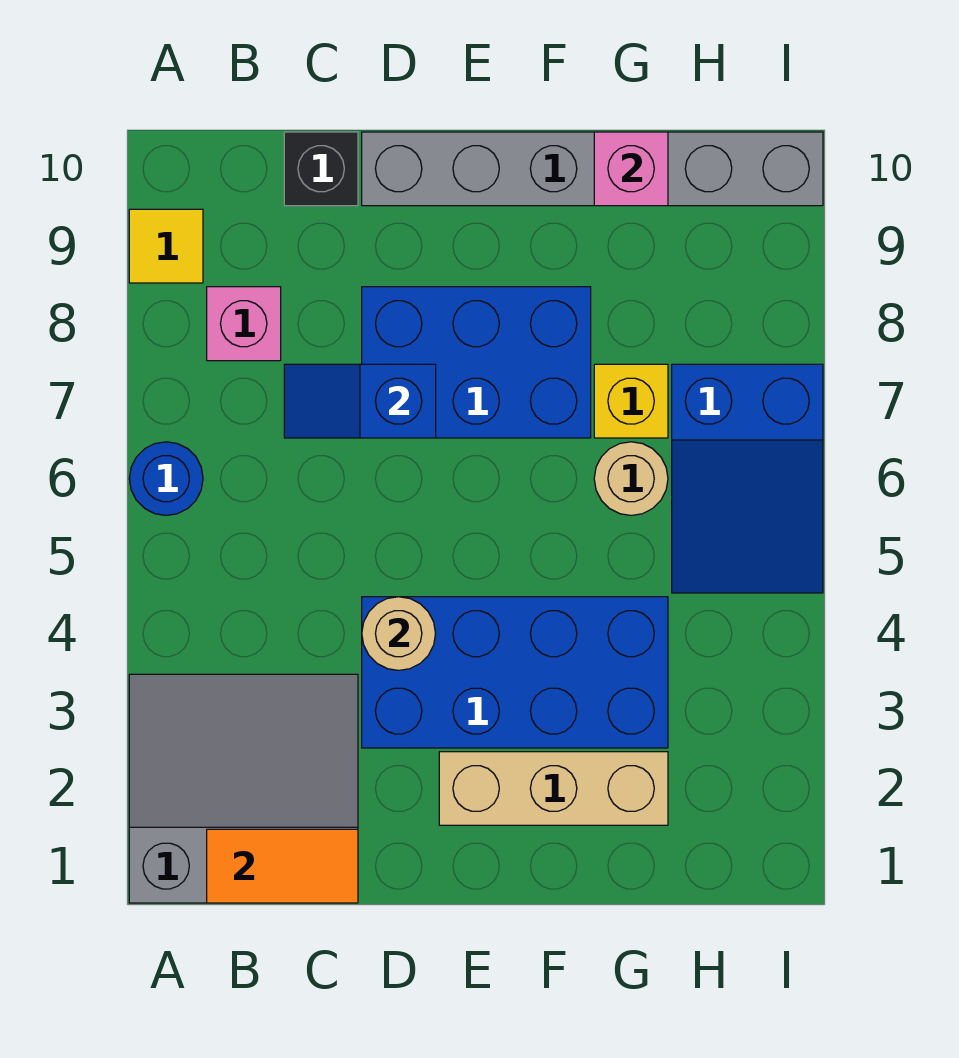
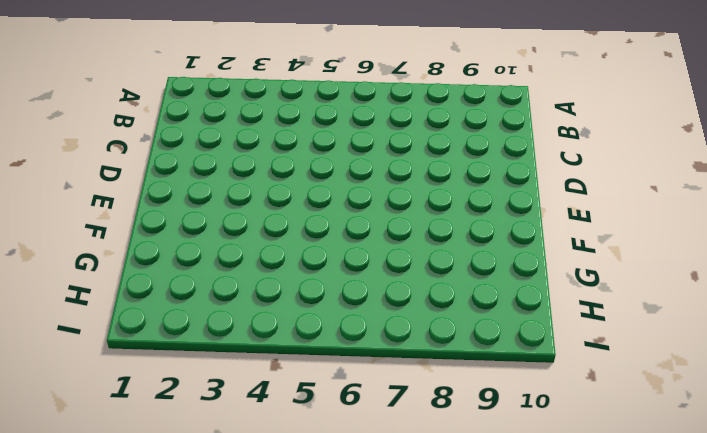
none -> grey 3x3 slope [129,674,358,903]
none -> blue 1x1 round brick [129,442,203,515]
none -> yellow 1x1 tile [129,209,203,283]

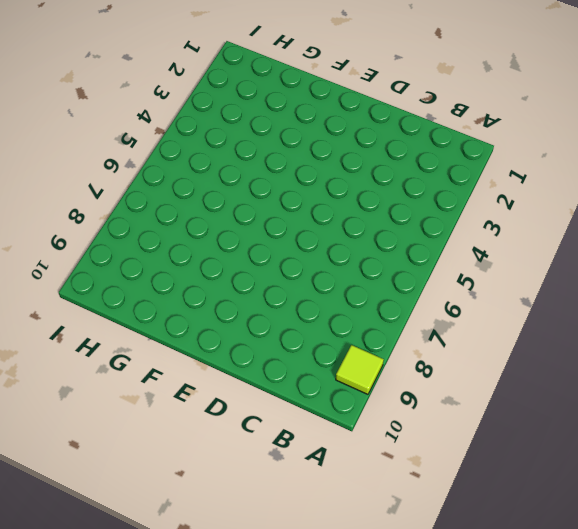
lime 1x1 tile [336,345,384,394] -> yellow 1x1 tile [129,209,203,283]
none -> grey 3x3 slope [129,674,358,903]
none -> blue 1x1 round brick [129,442,203,515]
none -> pink 1x1 brick [207,287,281,361]

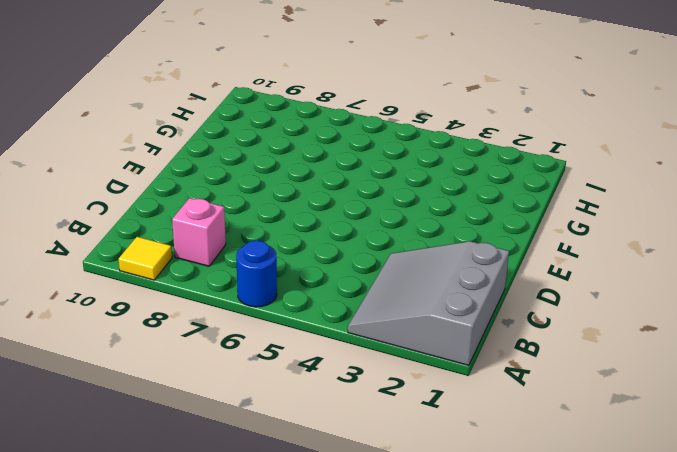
none -> black 1x1 brick [284,132,358,206]
none -> blue 2x4 brick [362,597,668,748]
none -> blue 2x3 brick [362,287,591,438]

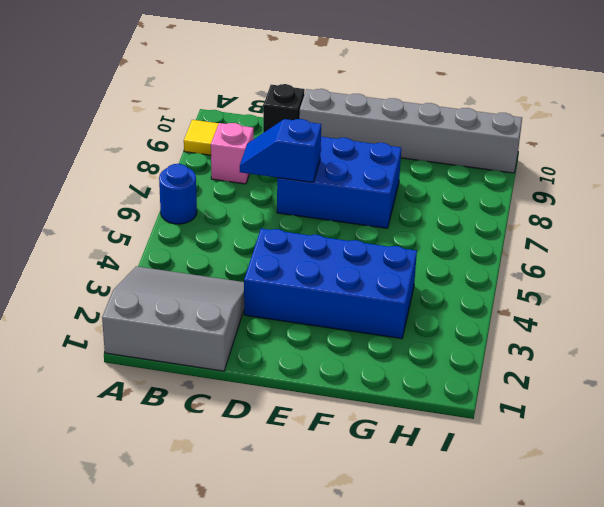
none -> tan 1x3 brick [439,752,668,825]
none -> tan 1x1 round brick [594,442,668,515]
none -> yellow 1x1 brick [594,364,668,438]

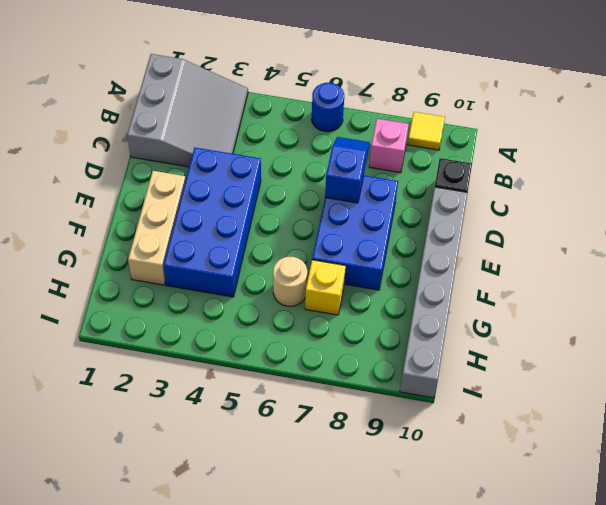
none -> blue 2x3 slope [672,364,823,593]
none -> orange 1x2 tile [207,829,358,903]
none -> tan 1x1 round brick [362,597,436,670]

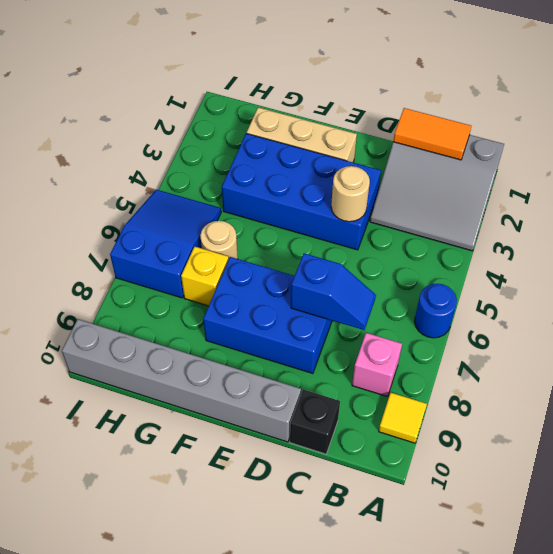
none -> pink 1x1 brick [594,132,668,206]

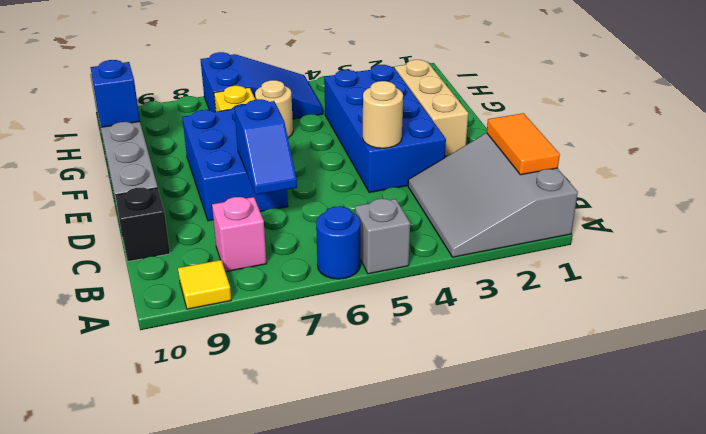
grey 1x1 brick [355,199,410,274] -> none
blue 1x1 brick [90,60,140,127] -> pink 1x1 brick [594,132,668,206]

